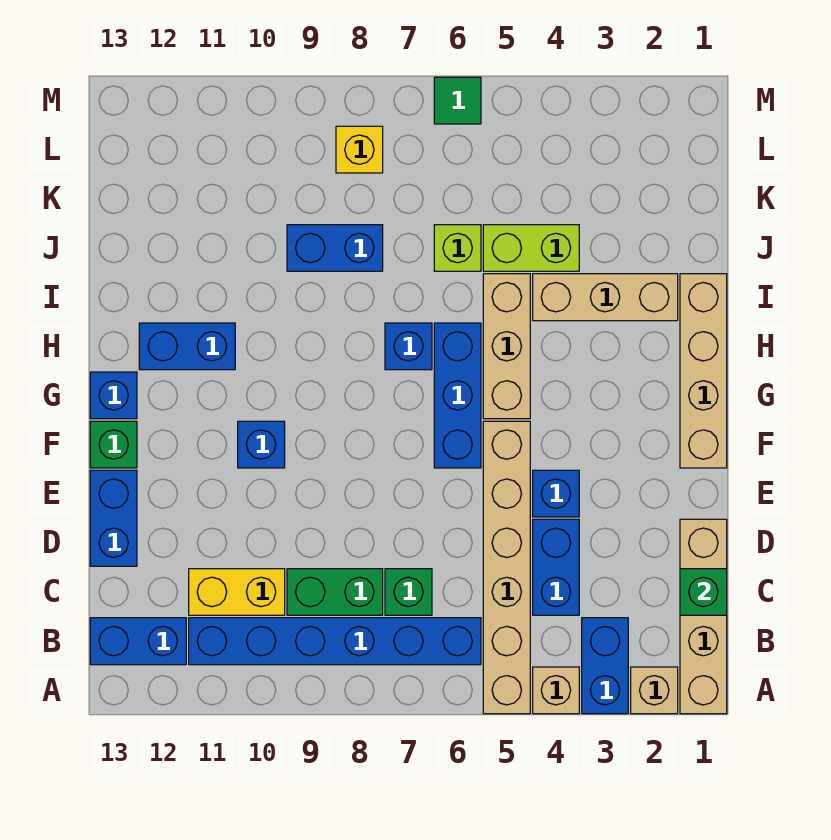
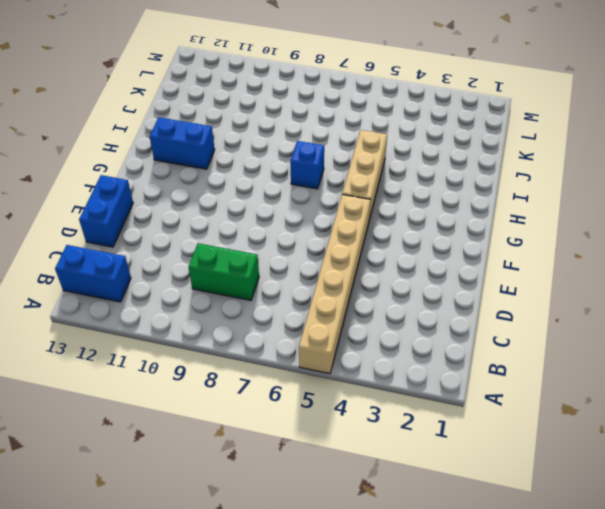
none -> tan 1x4 brick [680,519,727,714]
none -> tan 1x1 brick [631,667,678,714]
none -> blue 1x2 brick [582,618,628,714]

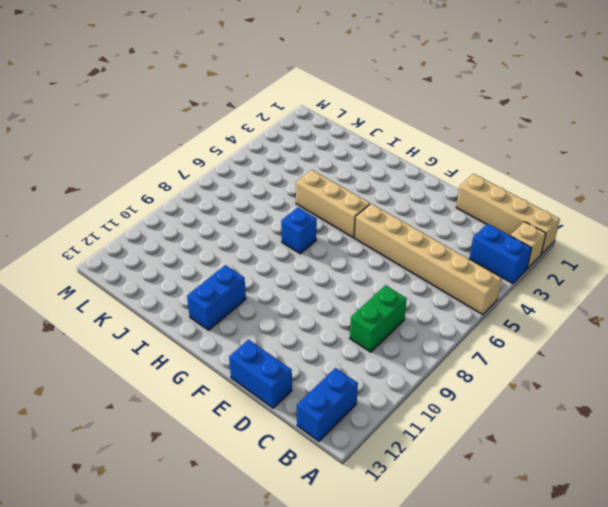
none -> tan 1x1 brick [533,667,579,714]
none -> blue 1x6 brick [189,618,481,665]
none -> blue 1x2 brick [533,519,579,615]

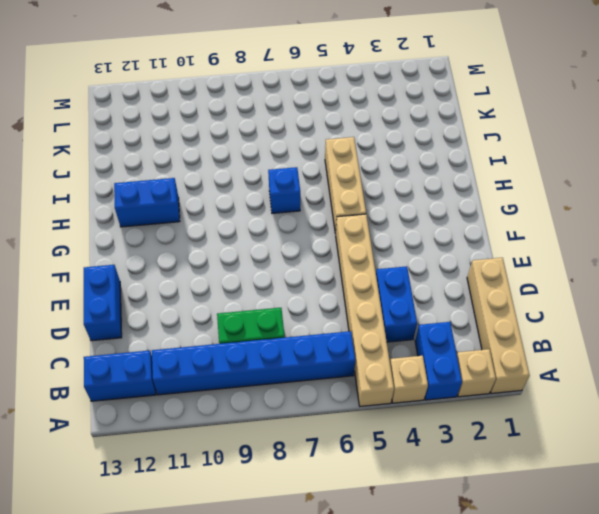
none -> green 1x1 brick [385,569,432,615]
none -> yellow 1x2 brick [189,569,285,615]
none -> blue 1x1 brick [533,470,579,517]

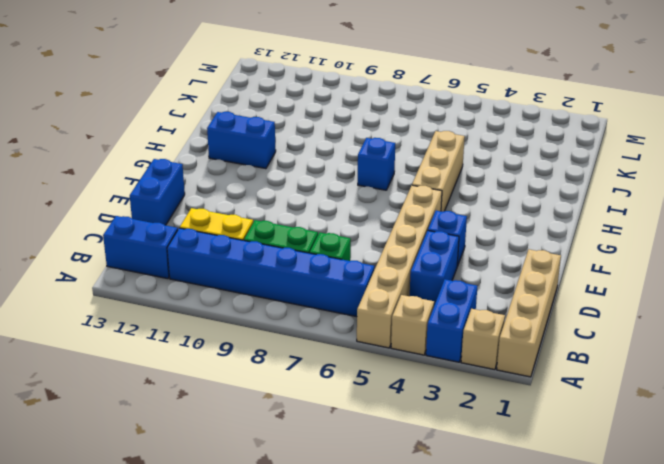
none -> tan 1x4 brick [680,274,727,468]
none -> blue 1x3 brick [434,323,481,468]
none -> blue 1x1 brick [238,421,285,468]

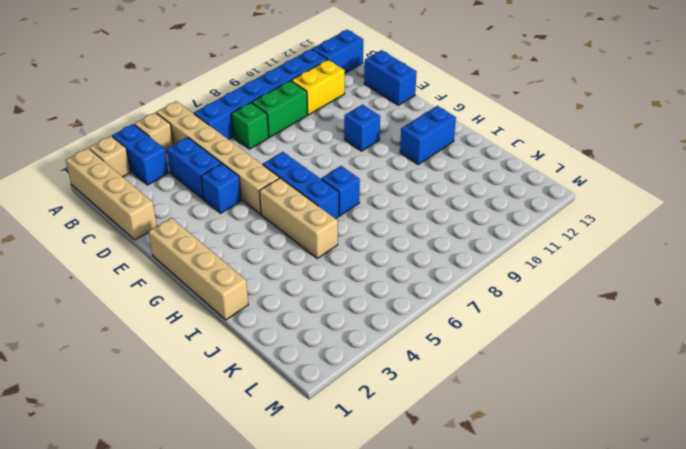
none -> green 1x1 brick [90,421,137,468]
none -> blue 1x1 brick [90,372,137,419]
none -> tan 1x3 brick [533,274,678,321]

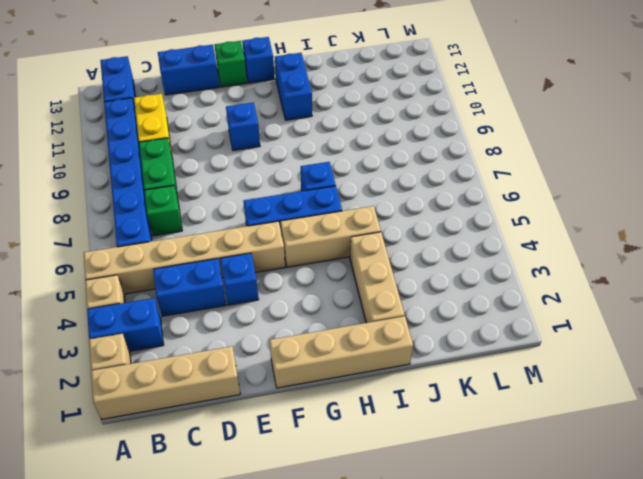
none -> lime 1x2 brick [483,225,579,271]
none -> lime 1x1 brick [434,225,481,271]
none -> blue 1x2 brick [287,225,383,271]

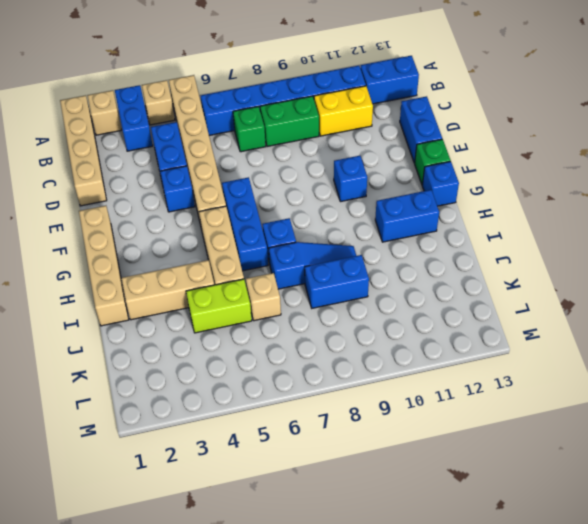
blue 1x3 slope [269,242,356,289] -> none
tan 1x1 brick [246,273,281,321] -> lime 1x1 brick [434,225,481,271]
none -> yellow 1x1 brick [336,126,383,173]
none -> green 1x1 tile [434,77,481,124]
none -> green 1x1 brick [680,569,727,615]

